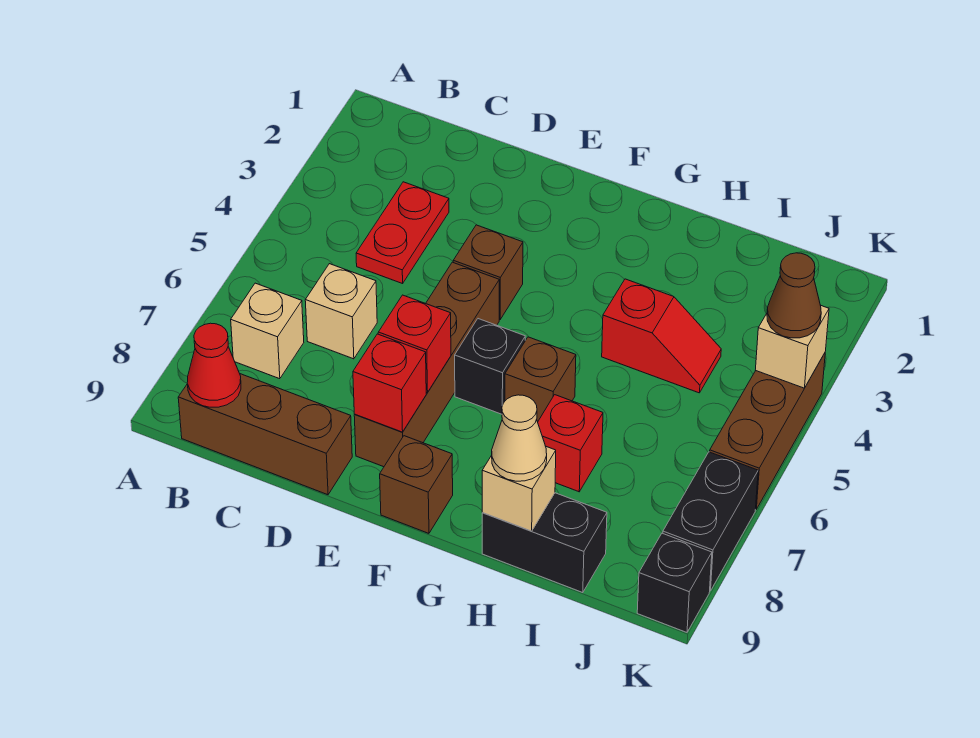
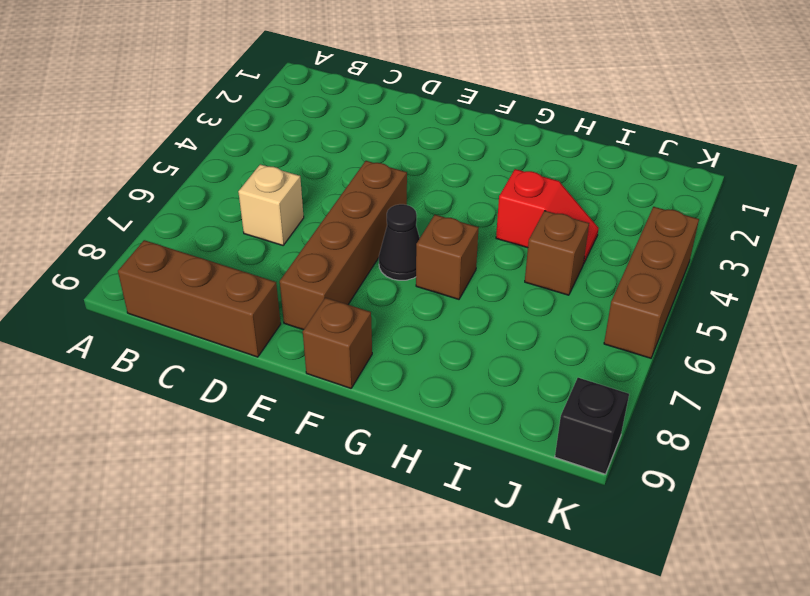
black 1x1 cone [379,204,420,280] -> black 1x1 brick [455,319,525,414]
brown 1x1 brick [525,211,589,295] -> brown 1x1 brick moved to [453,225,523,319]
none -> tan 1x1 brick [231,283,304,379]
none -> red 1x2 plate [356,182,449,284]
none -> red 1x1 brick [538,395,603,492]

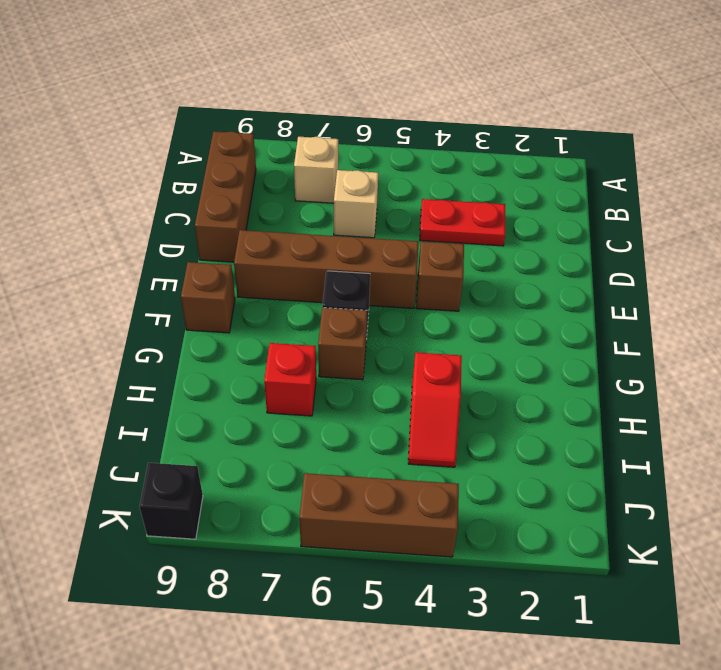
none -> black 1x2 brick [482,493,607,593]
none -> black 1x2 brick [663,452,758,591]
none -> red 1x1 cone [187,323,241,407]

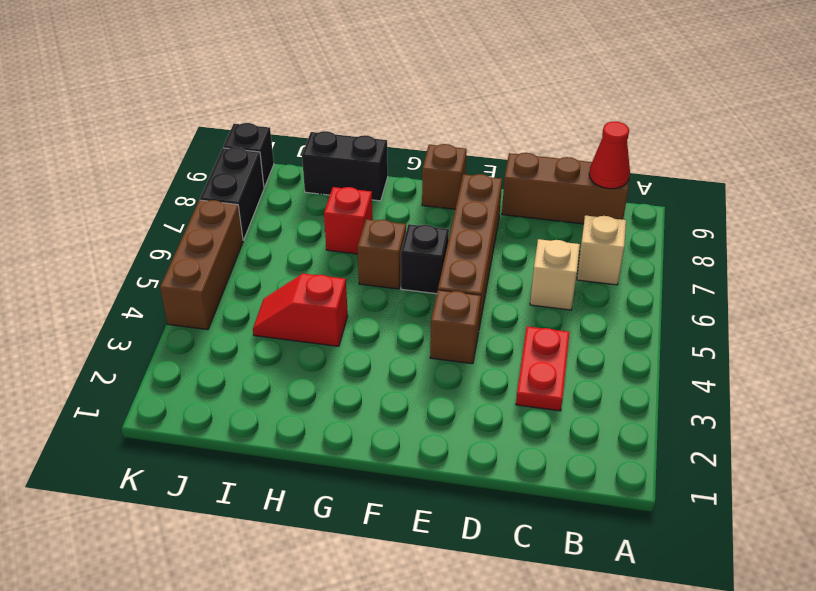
none -> red 1x1 brick [378,295,451,393]
none -> red 1x1 brick [353,334,426,432]
none -> tan 1x1 brick [482,447,556,531]

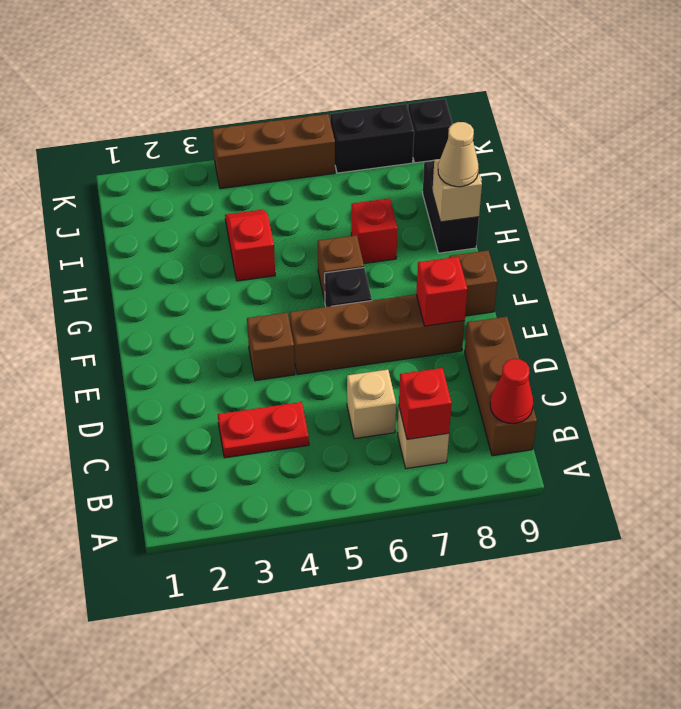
red 1x1 brick [399,368,452,440] -> red 1x1 brick moved to [378,295,451,393]
none -> tan 1x1 brick [756,306,829,388]
none -> brown 1x1 cone [767,253,821,338]

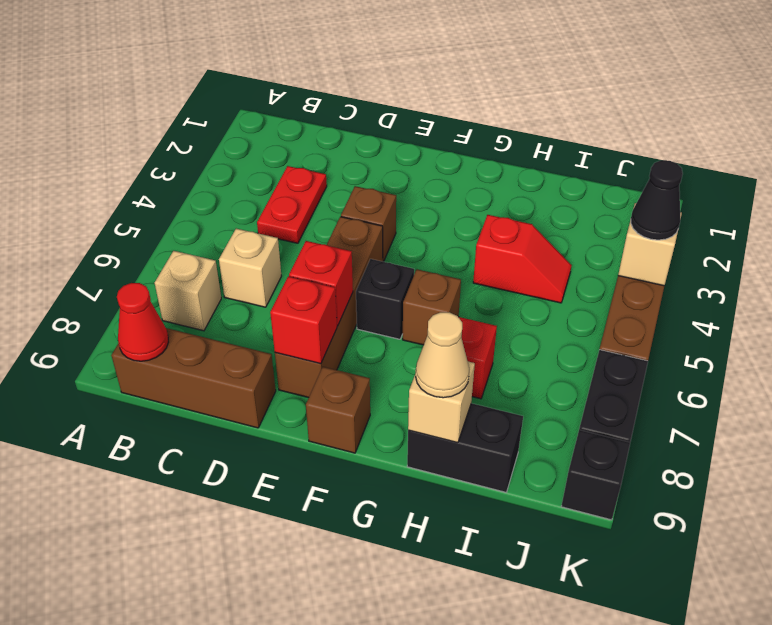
black 1x1 cone [631,160,683,240] -> brown 1x1 cone [767,253,821,338]

